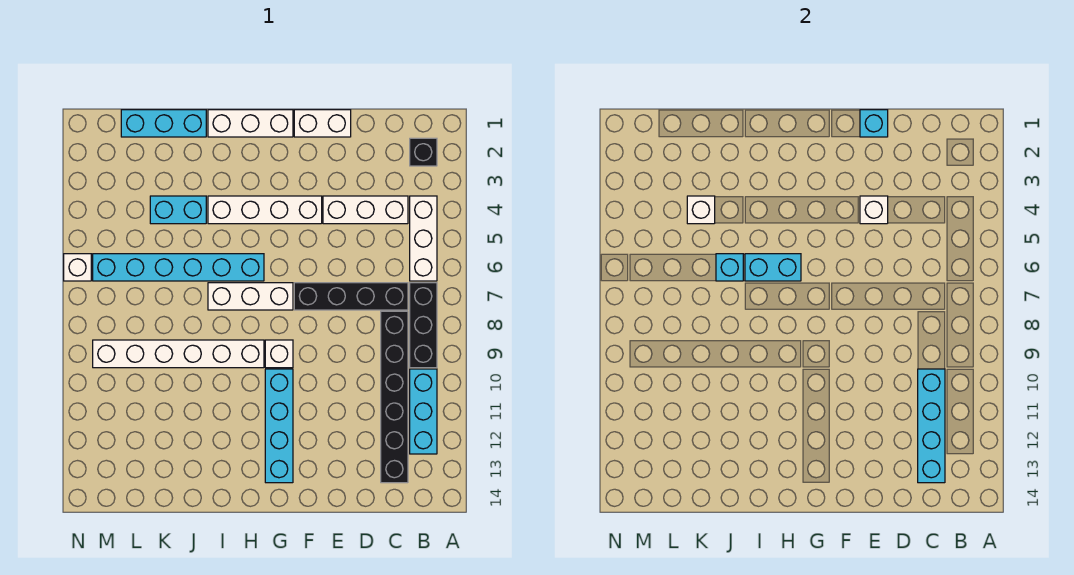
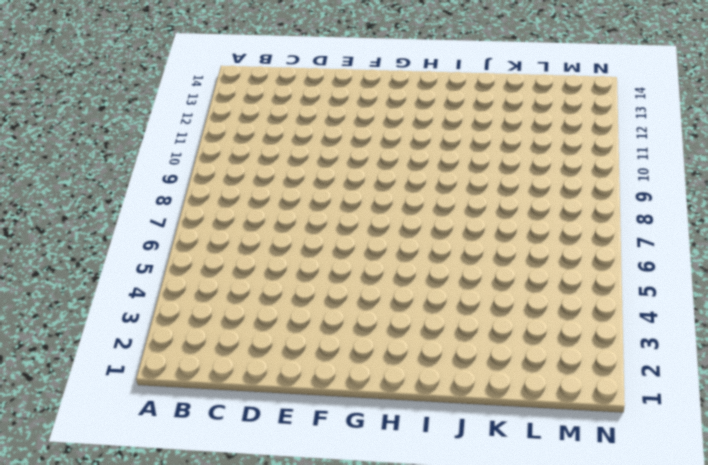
none -> black 1x1 brick [410,138,437,166]
none -> white 1x3 brick [410,196,437,281]
none -> black 1x3 brick [410,283,437,368]

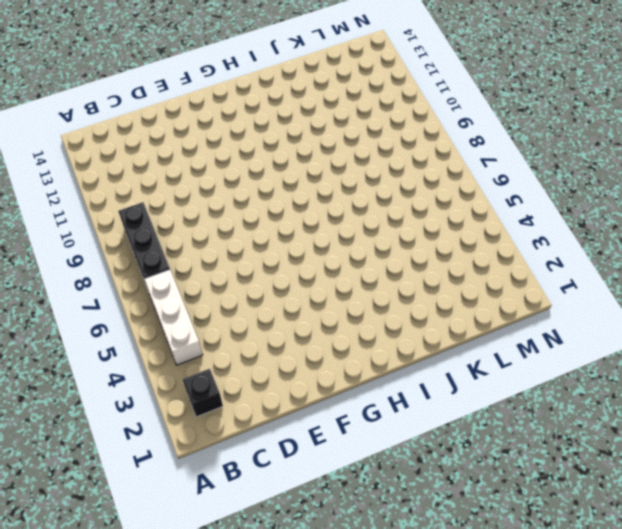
none -> cyan 1x3 brick [410,369,437,454]
none -> white 1x3 brick [323,196,408,224]
none -> black 1x4 brick [294,283,408,310]

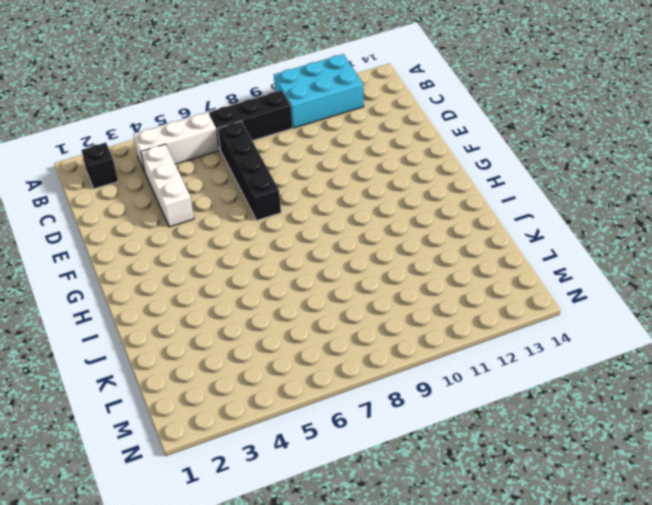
cyan 2x3 brick [274,54,364,128] -> cyan 1x3 brick [410,369,437,454]
none -> black 1x6 brick [381,311,408,483]
none -> white 1x2 brick [294,110,351,137]
none -> white 1x4 brick [208,196,322,224]

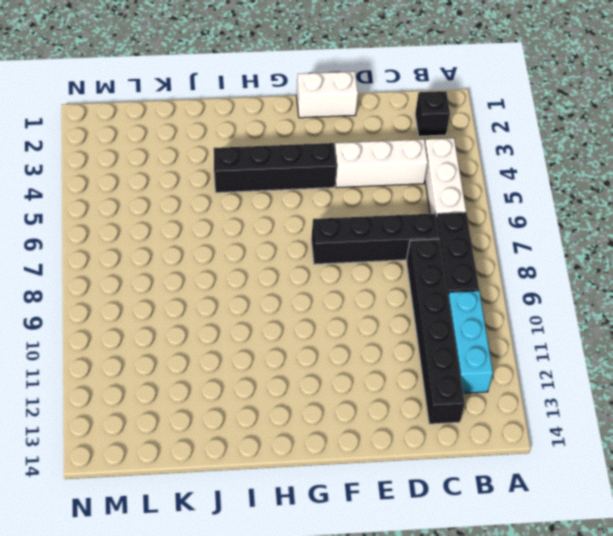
black 1x4 brick [214,143,337,193] -> white 1x4 brick [208,196,322,224]
none -> white 1x3 brick [208,110,293,137]
none -> white 1x3 brick [208,283,293,310]
none -> white 1x1 brick [265,340,293,368]

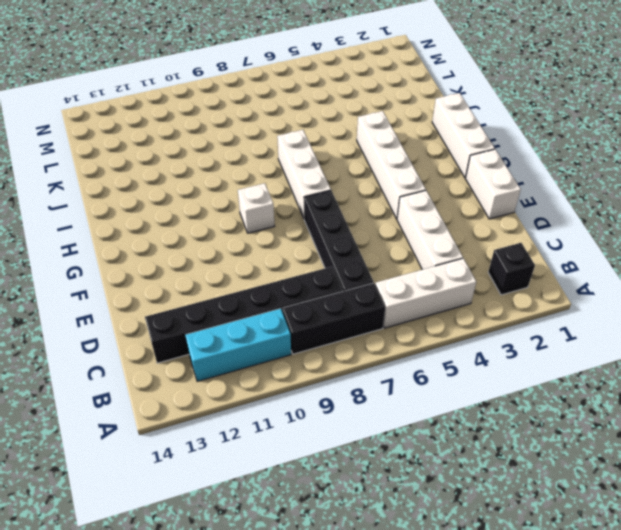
none -> cyan 1x4 brick [265,369,293,483]
none -> cyan 1x6 brick [93,254,264,281]
none -> white 1x6 brick [93,340,264,368]

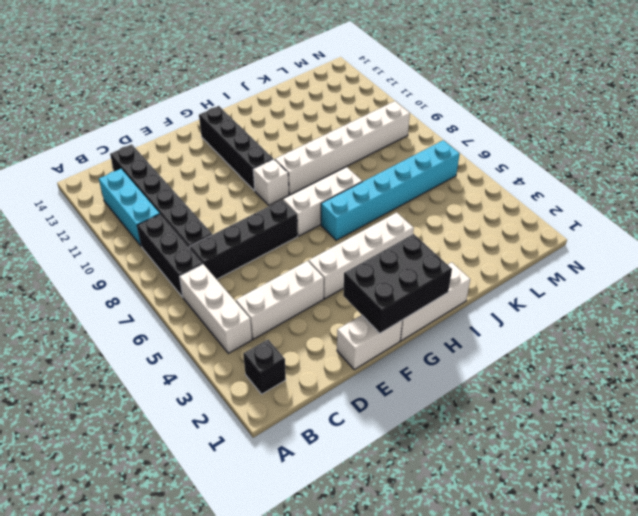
black 2x3 brick [343,234,452,333] -> none
black 1x4 brick [199,106,273,191] -> cyan 1x4 brick [265,369,293,483]
none -> cyan 1x3 brick [121,110,206,137]
none -> cyan 1x2 brick [150,196,206,224]
none -> white 1x1 brick [64,254,91,281]

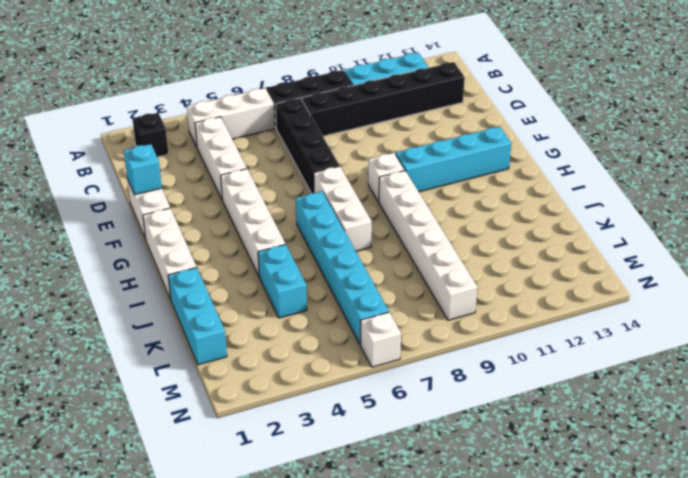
none -> cyan 1x4 brick [918,369,945,483]
none -> white 1x1 brick [860,196,888,224]
none -> cyan 1x2 brick [745,254,801,281]

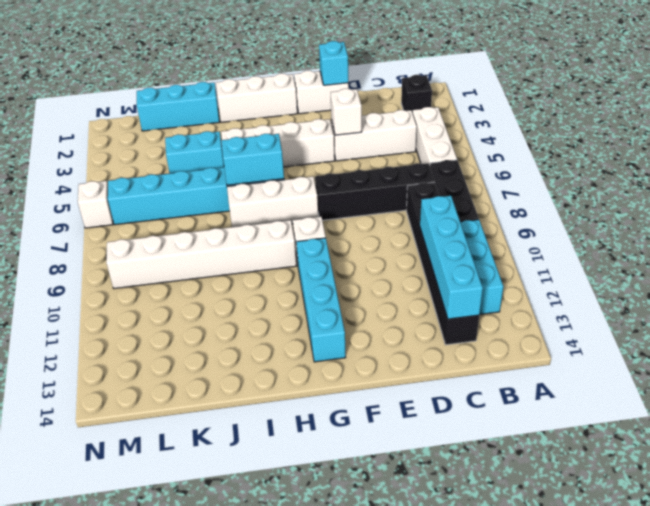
none -> cyan 1x1 brick [716,254,743,281]
none -> white 1x1 brick [687,196,715,224]

